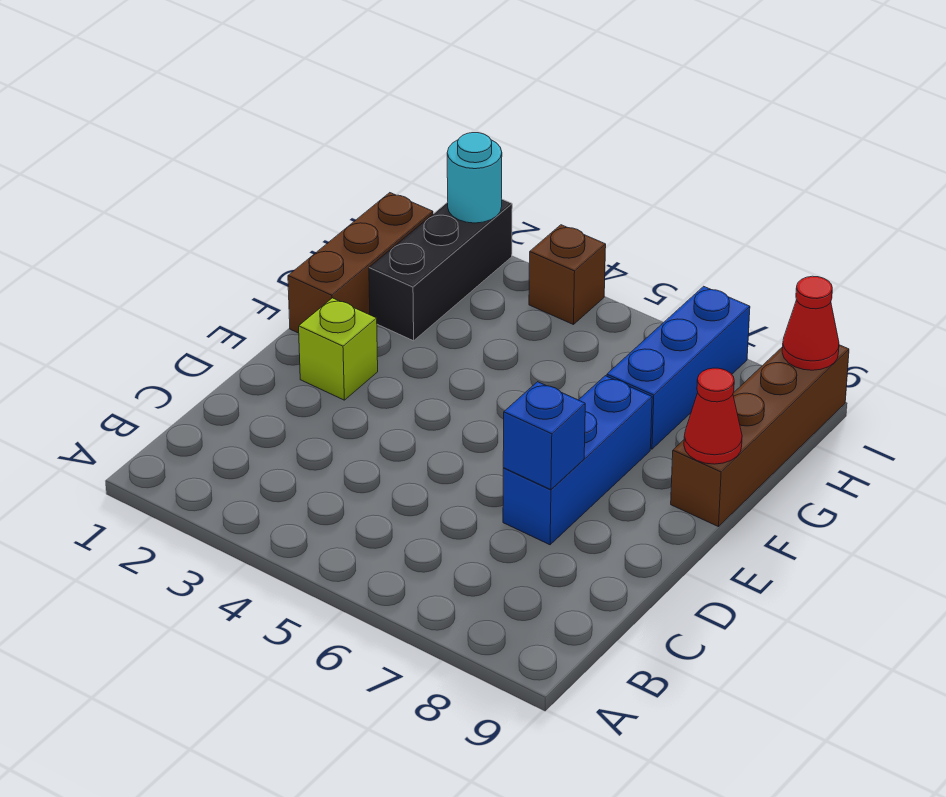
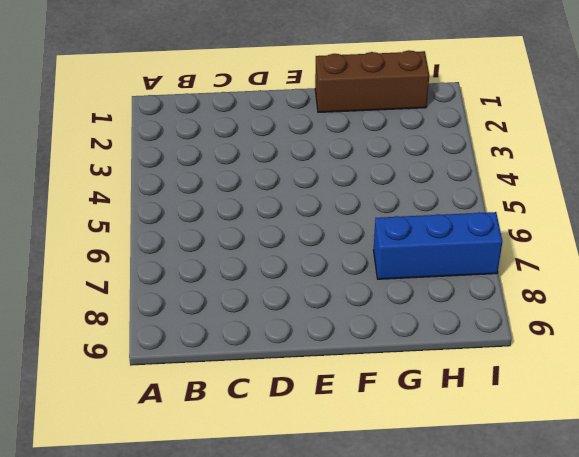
none -> blue 1x3 brick [503,376,652,545]
none -> lime 1x1 brick [299,298,378,400]

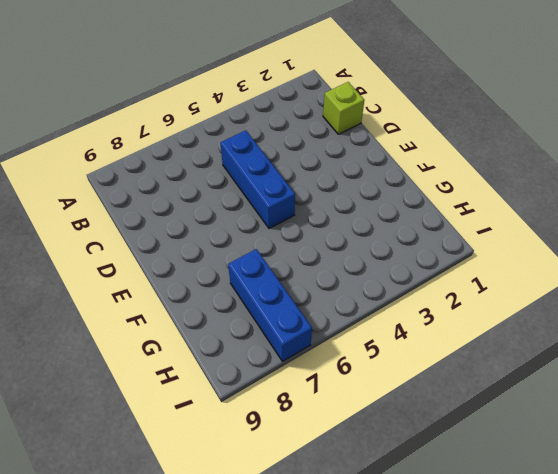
lime 1x1 brick [323,82,364,134] -> lime 1x1 brick moved to [299,298,378,400]
blue 1x3 brick [220,130,295,228] -> blue 1x3 brick moved to [503,376,652,545]
none -> brown 1x3 brick [288,193,433,333]
none -> brown 1x4 brick [671,345,849,527]

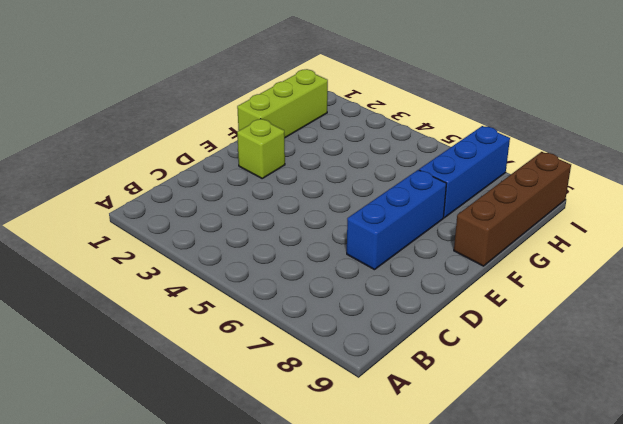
lime 1x3 brick [237,69,328,138] -> brown 1x3 brick [288,193,433,333]
none -> black 1x3 brick [369,199,512,341]
none -> brown 1x1 brick [529,225,606,325]

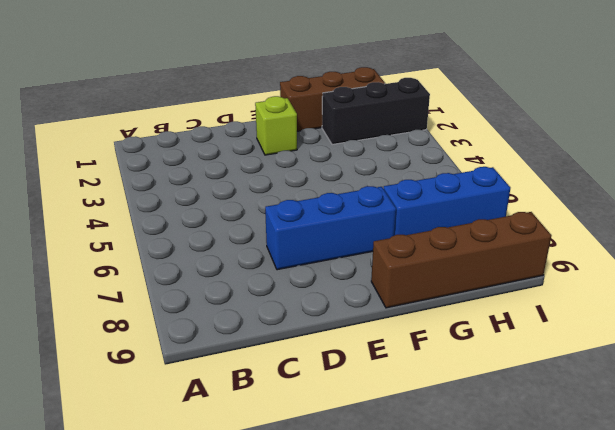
none -> brown 1x1 brick [529,225,606,325]
none -> blue 1x1 brick [503,382,585,490]

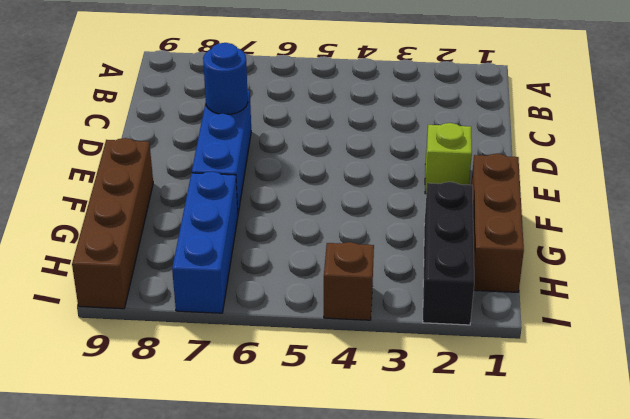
blue 1x1 round brick [203,43,248,114] -> blue 1x1 brick [503,382,585,490]
none -> red 1x1 cone [684,368,742,464]
none -> cyan 1x1 round brick [447,133,502,223]

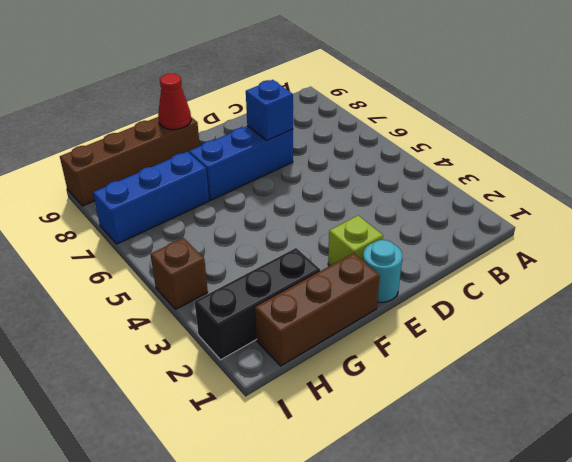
cyan 1x1 round brick [363,240,402,302] -> cyan 1x1 round brick moved to [447,133,502,223]
none -> red 1x1 cone [782,276,839,370]

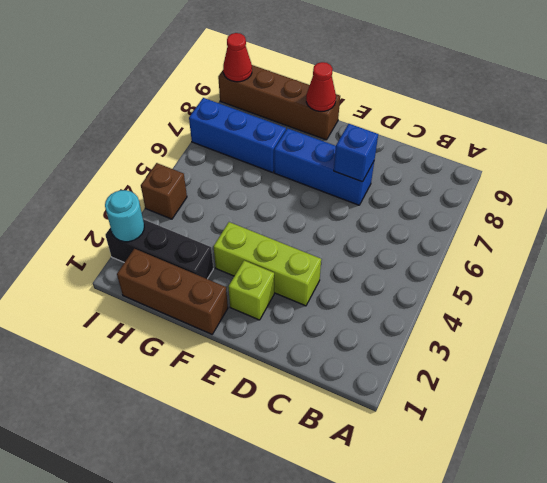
lime 1x3 brick [213,222,321,306] -> none

